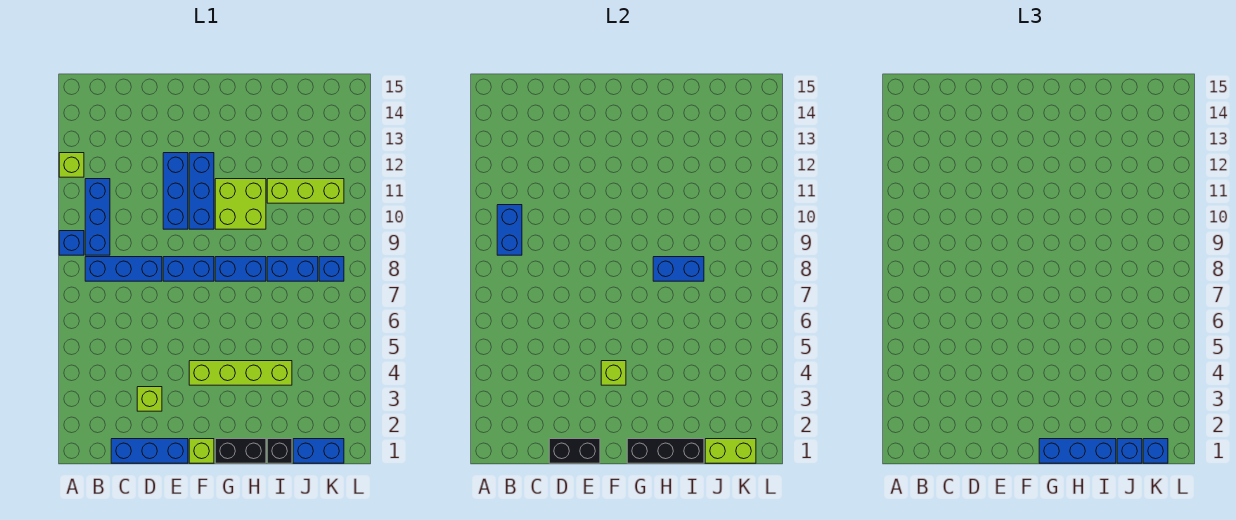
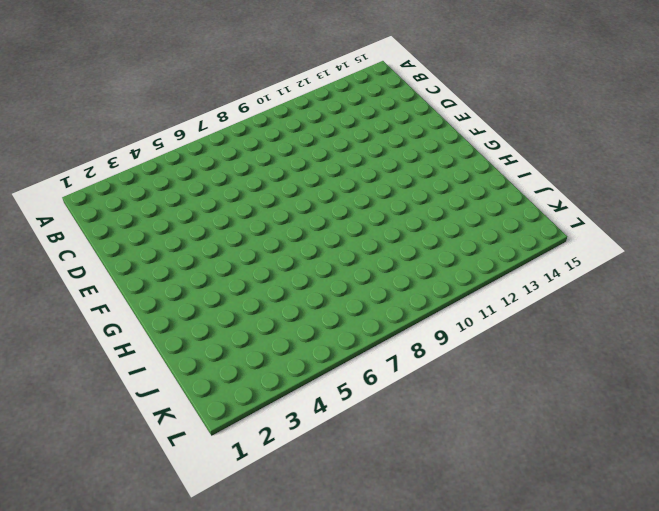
none -> blue 1x1 brick [59,231,84,255]
none -> lime 1x1 brick [59,153,84,177]
none -> blue 1x3 brick [85,257,162,281]

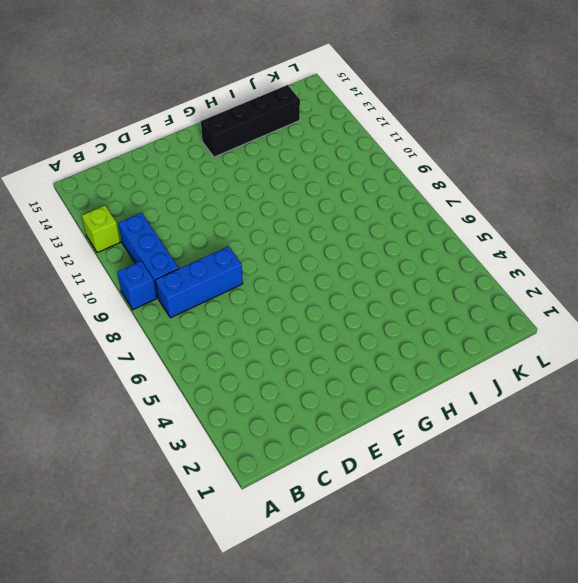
black 1x4 brick [201,85,300,157] -> none
none -> blue 1x3 brick [111,439,188,463]
none -> lime 1x1 brick [137,387,162,411]
none -> blue 1x2 brick [163,257,214,281]

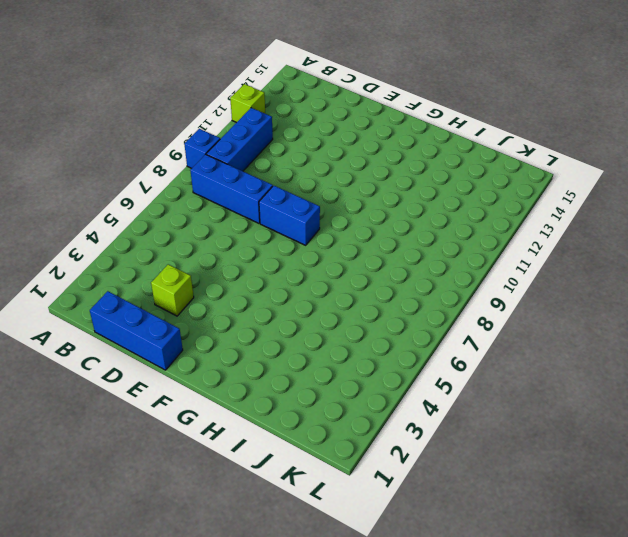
none -> blue 1x3 brick [163,153,188,229]
none -> lime 1x1 brick [189,439,214,463]
none -> lime 1x4 brick [189,361,292,385]

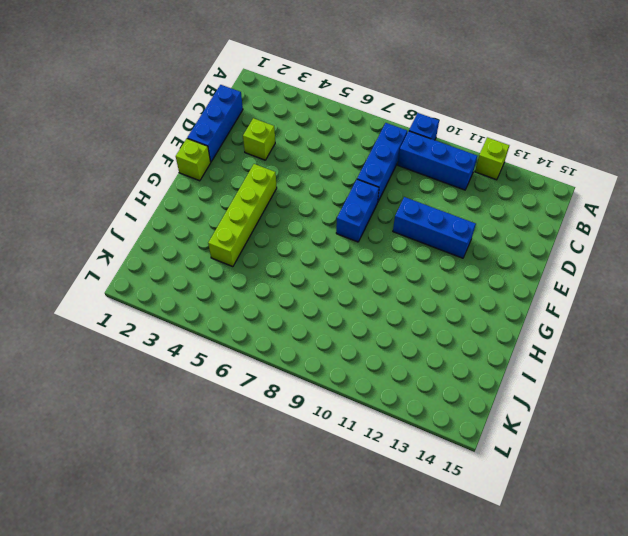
none -> blue 1x3 brick [189,153,214,229]
none -> black 1x2 brick [215,439,266,463]
none -> blue 1x2 brick [215,257,266,281]

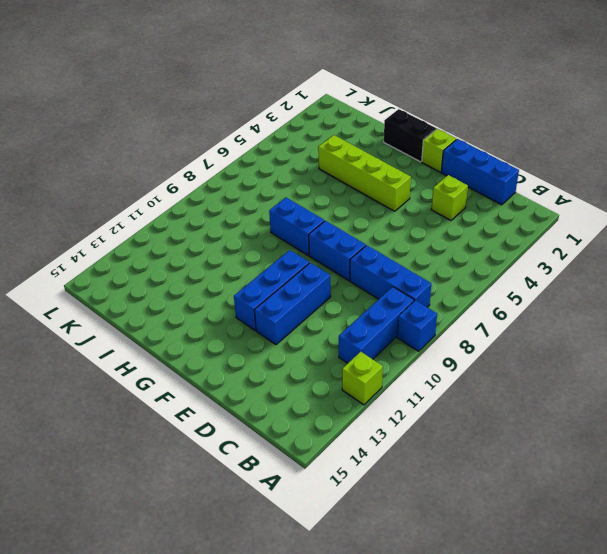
none -> lime 2x2 brick [215,179,266,229]
none -> black 1x1 brick [267,439,292,463]
none -> blue 1x2 brick [267,257,318,281]

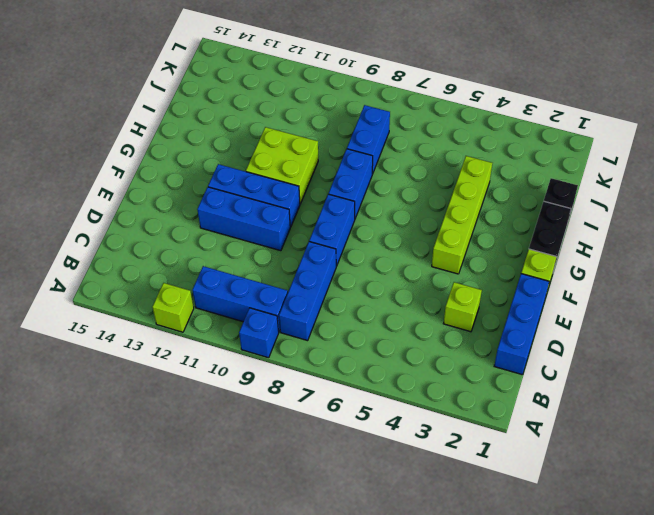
none -> lime 1x3 brick [267,179,344,203]
none -> blue 1x2 brick [293,439,344,463]
none -> blue 1x1 brick [319,257,344,281]

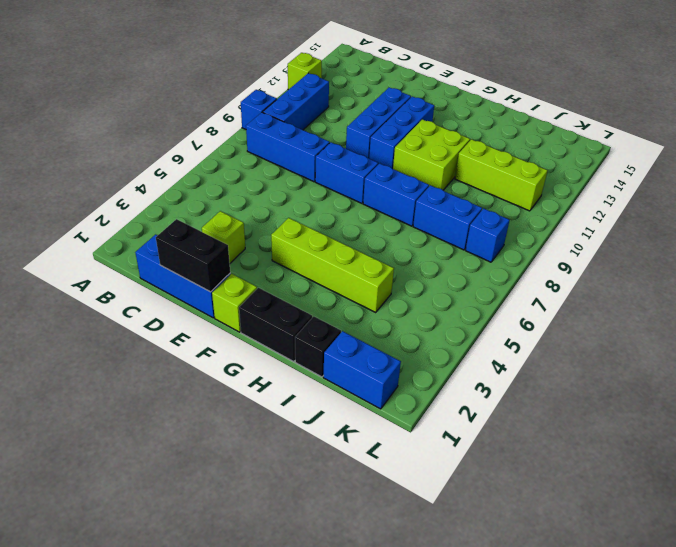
none -> blue 1x2 brick [497,205,522,255]
none -> lime 1x1 brick [601,361,626,385]
none -> black 1x3 brick [627,439,704,463]

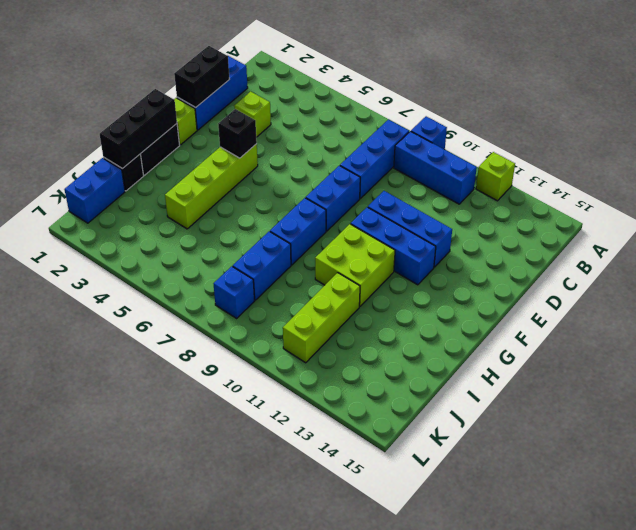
black 1x1 brick [218,109,257,158] -> lime 1x1 brick [601,361,626,385]
none -> blue 1x2 brick [497,205,522,255]
none -> blue 1x2 brick [653,257,704,281]
none -> lime 1x2 brick [705,439,756,463]

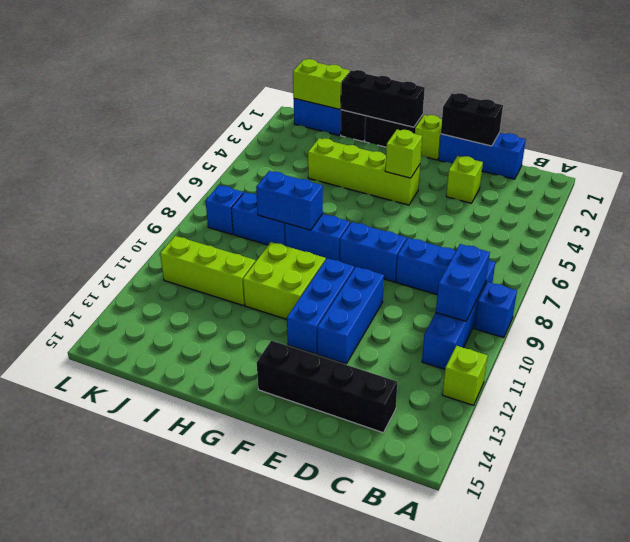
black 1x4 brick [257,341,398,433] -> none
none -> blue 1x3 brick [1039,439,1116,463]
none -> blue 1x1 brick [1117,439,1142,463]
none -> blue 1x1 brick [1143,439,1168,463]

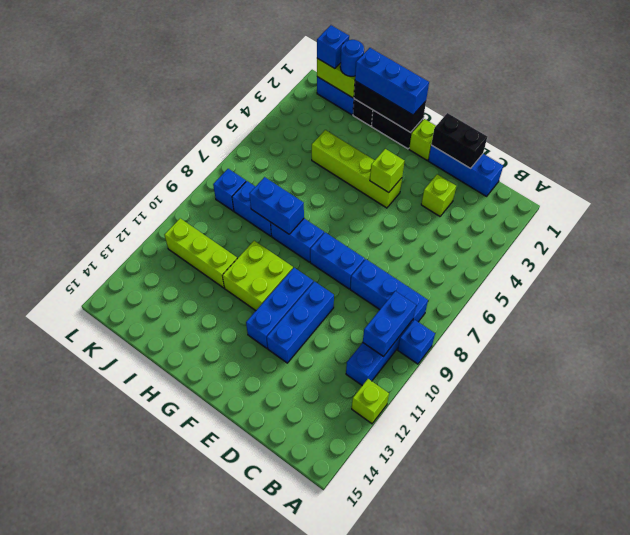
blue 1x1 round brick [340,40,364,76] -> blue 1x1 brick [1117,439,1142,463]

